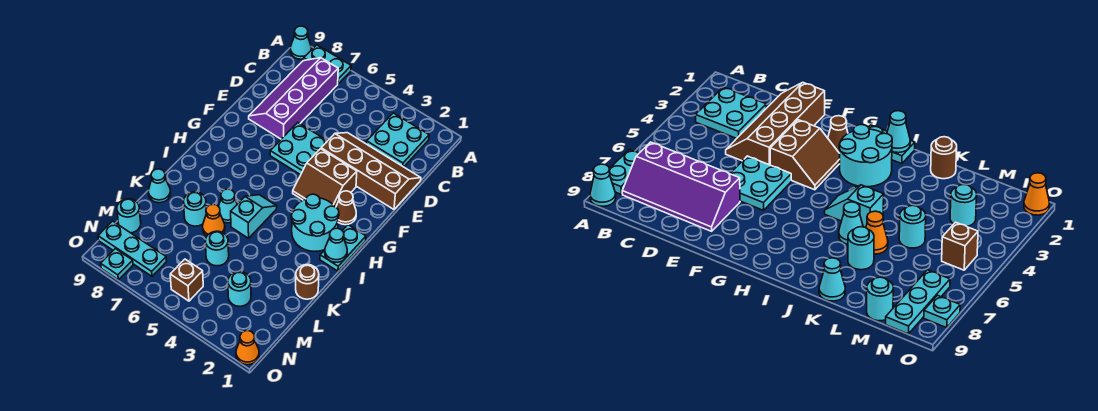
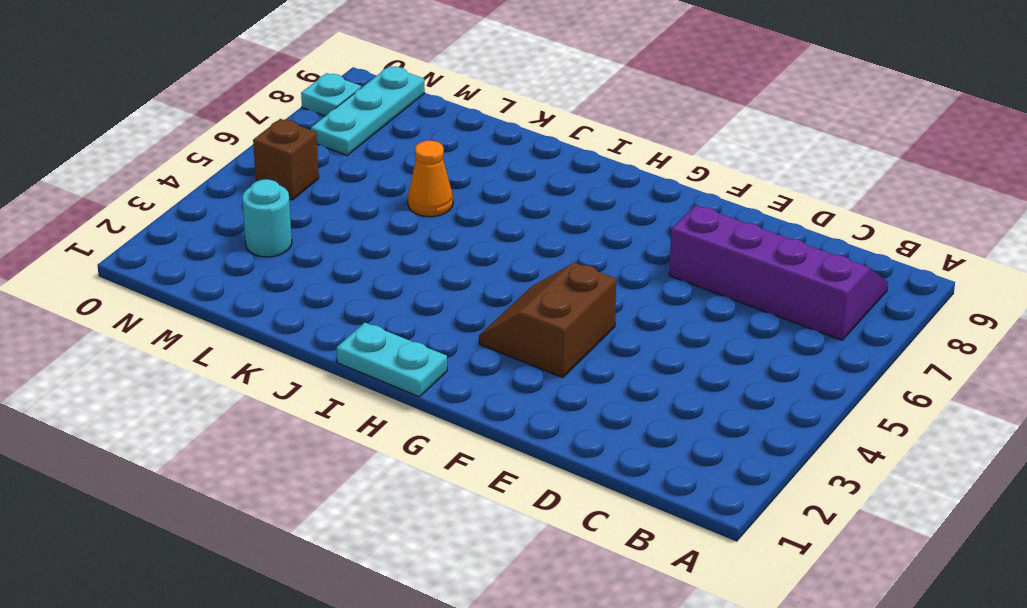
none -> cyan 1x2 plate [304,45,351,84]
none -> cyan 1x1 cone [290,26,311,59]
none -> cyan 2x2 plate [367,113,429,167]

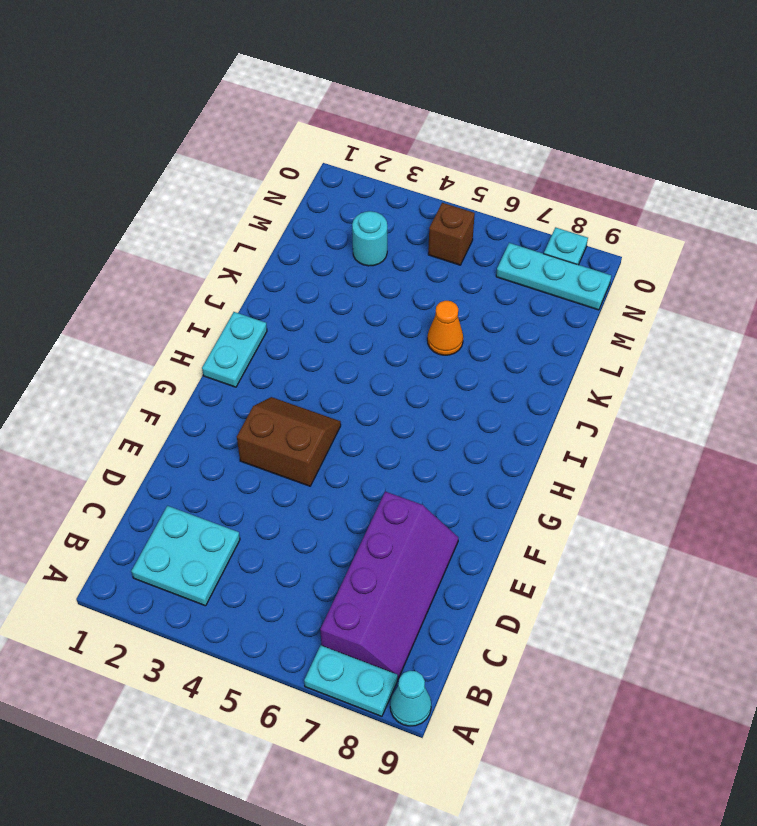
none -> brown 2x4 slope [321,133,421,209]
none -> cyan 2x2 plate [270,123,327,175]
none -> brown 1x1 cone [336,191,356,225]

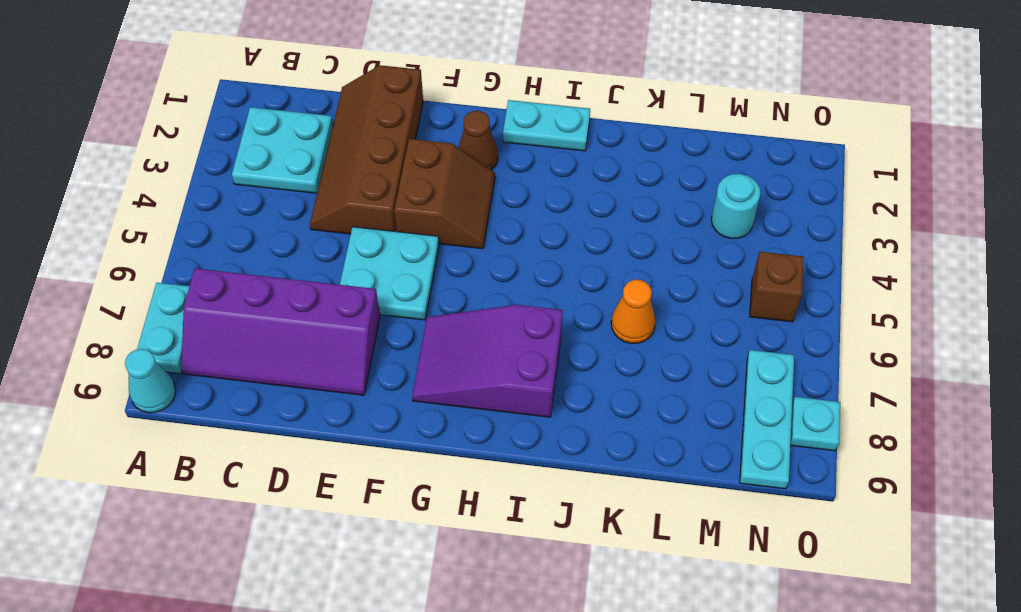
purple 2x3 slope [412,305,563,417] -> none
none -> cyan 2x2 round brick [291,194,339,251]
none -> cyan 1x2 slope [231,195,277,238]
none -> cyan 1x1 cone [218,189,237,223]

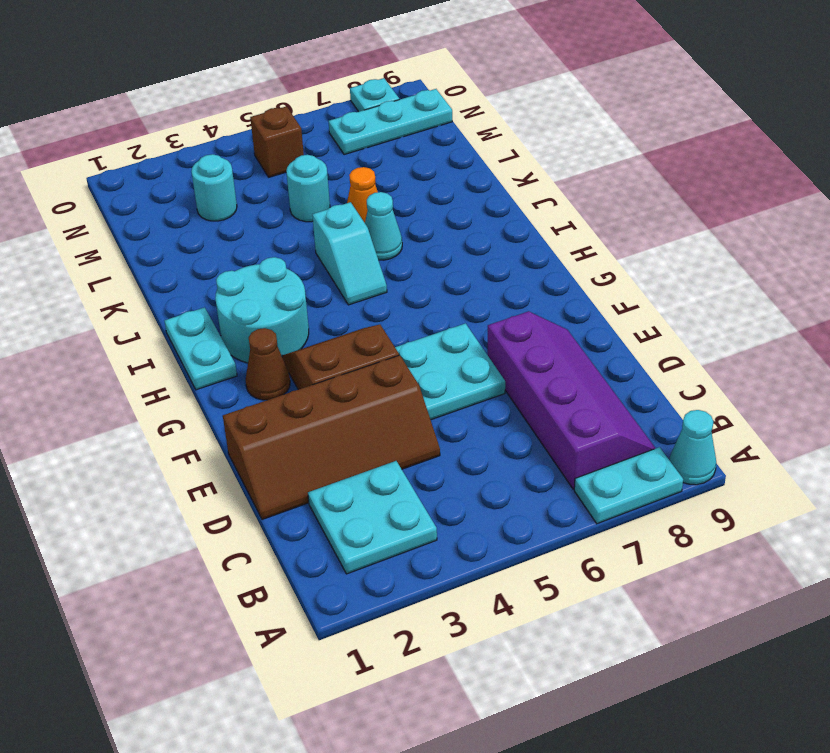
none -> brown 1x1 round brick [296,265,319,299]
none -> cyan 1x1 round brick [184,192,206,226]
none -> cyan 1x1 cone [148,169,171,203]

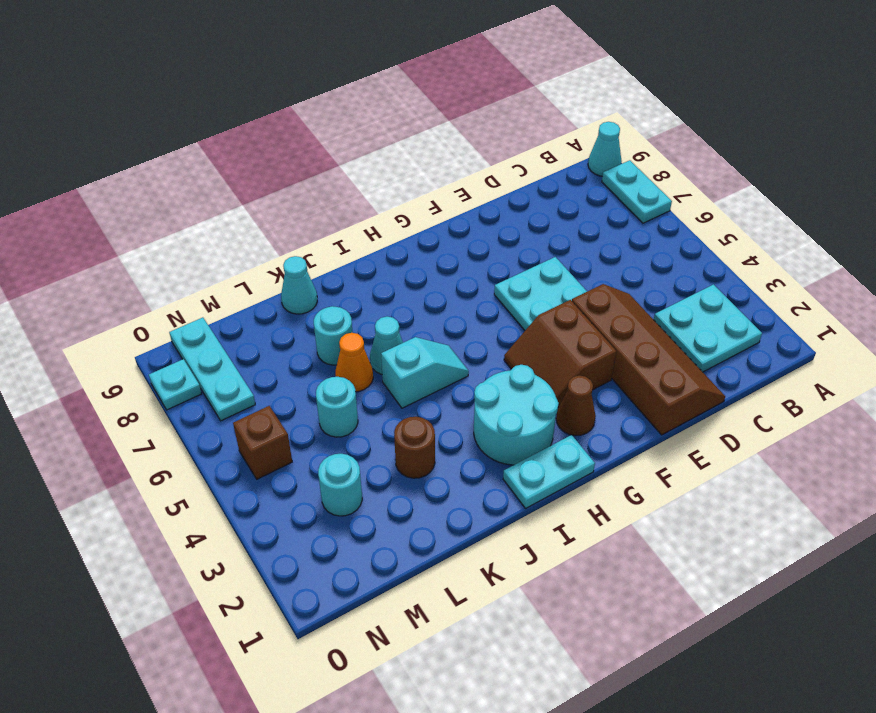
brown 1x1 round brick [394,417,435,478] -> brown 1x1 round brick moved to [296,265,319,299]
none -> purple 2x4 slope [249,58,338,139]
none -> cyan 1x1 round brick [117,199,141,233]
none -> orange 1x1 cone [236,331,259,365]

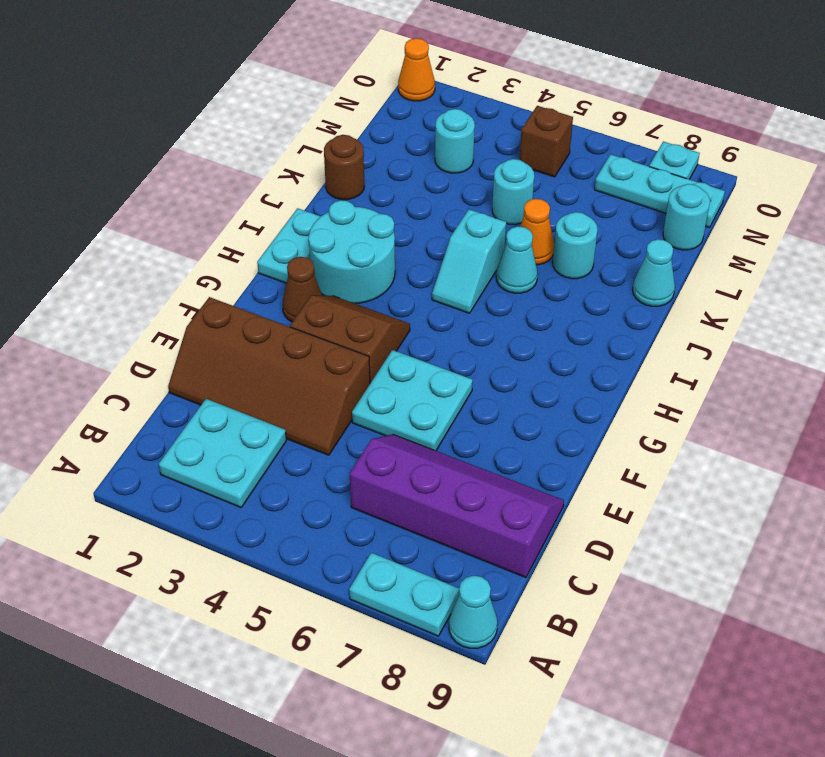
purple 2x4 slope [350,434,564,577] -> purple 2x4 slope turned to [249,58,338,139]
none -> cyan 1x1 cone [325,228,347,262]

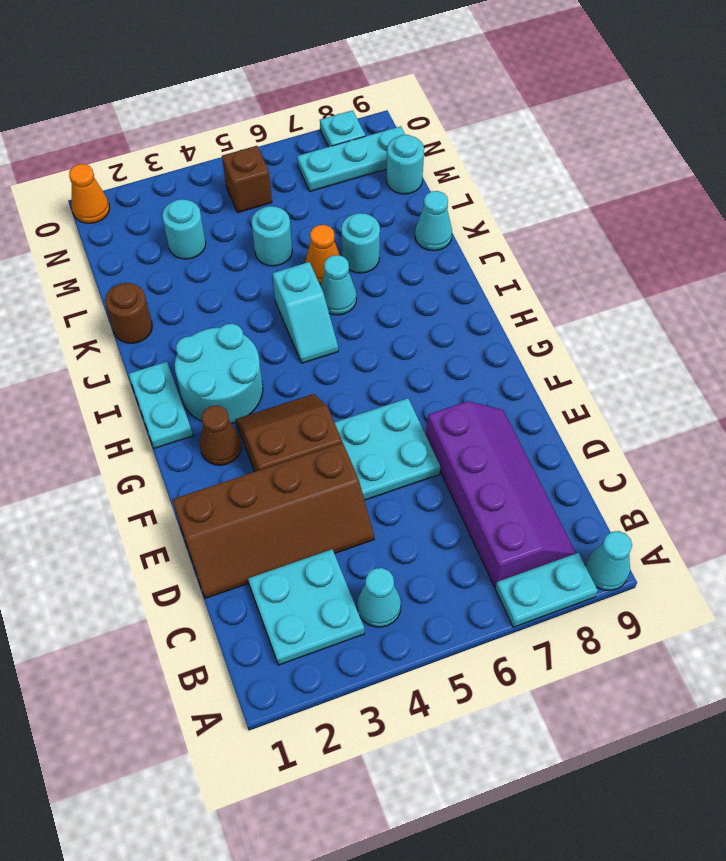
cyan 1x1 cone [357,568,401,627] -> cyan 1x1 cone moved to [325,228,347,262]

